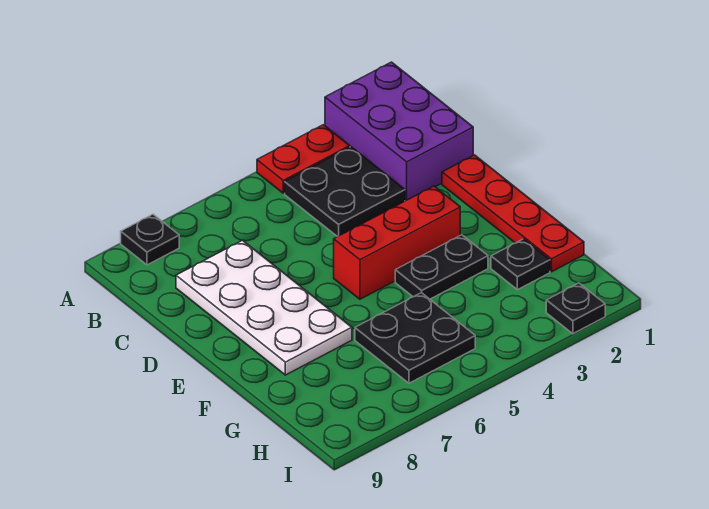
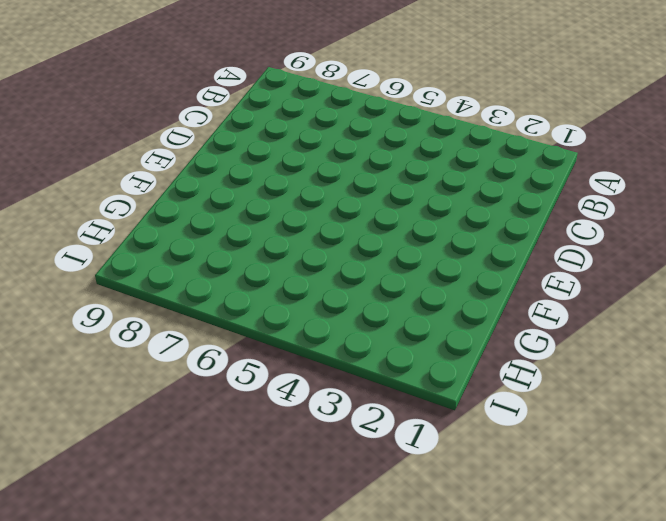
none -> purple 2x3 brick [325,62,473,201]
none -> red 1x2 plate [257,125,350,193]

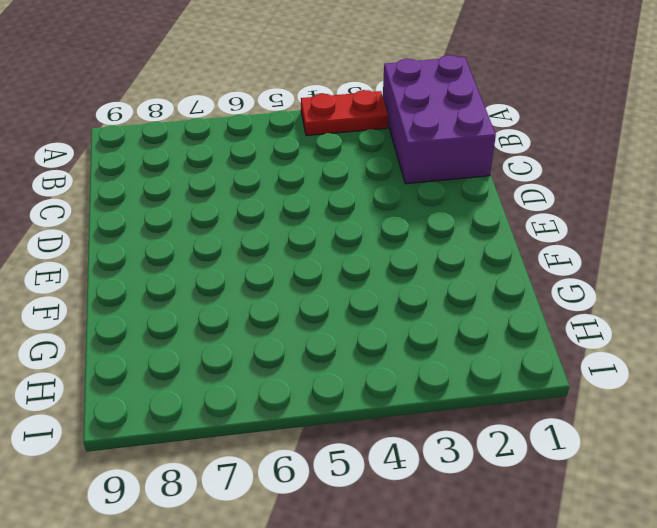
none -> black 1x1 plate [121,214,179,265]
none -> black 2x2 plate [285,147,405,237]

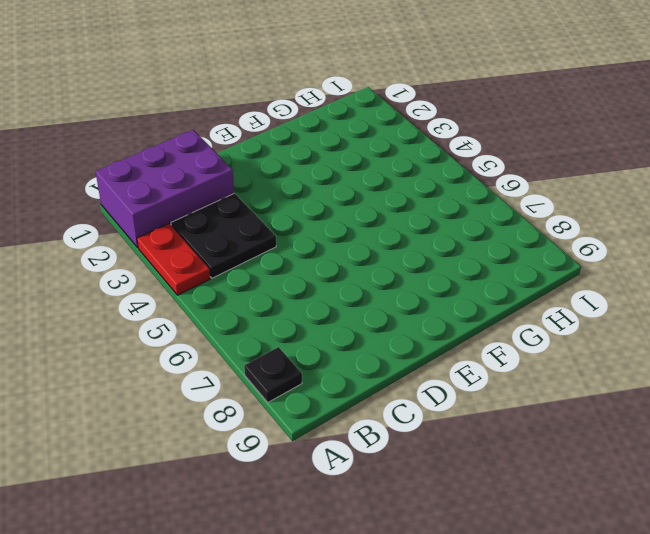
none -> white 2x4 plate [176,240,352,375]
none -> red 1x4 plate [442,155,584,272]

